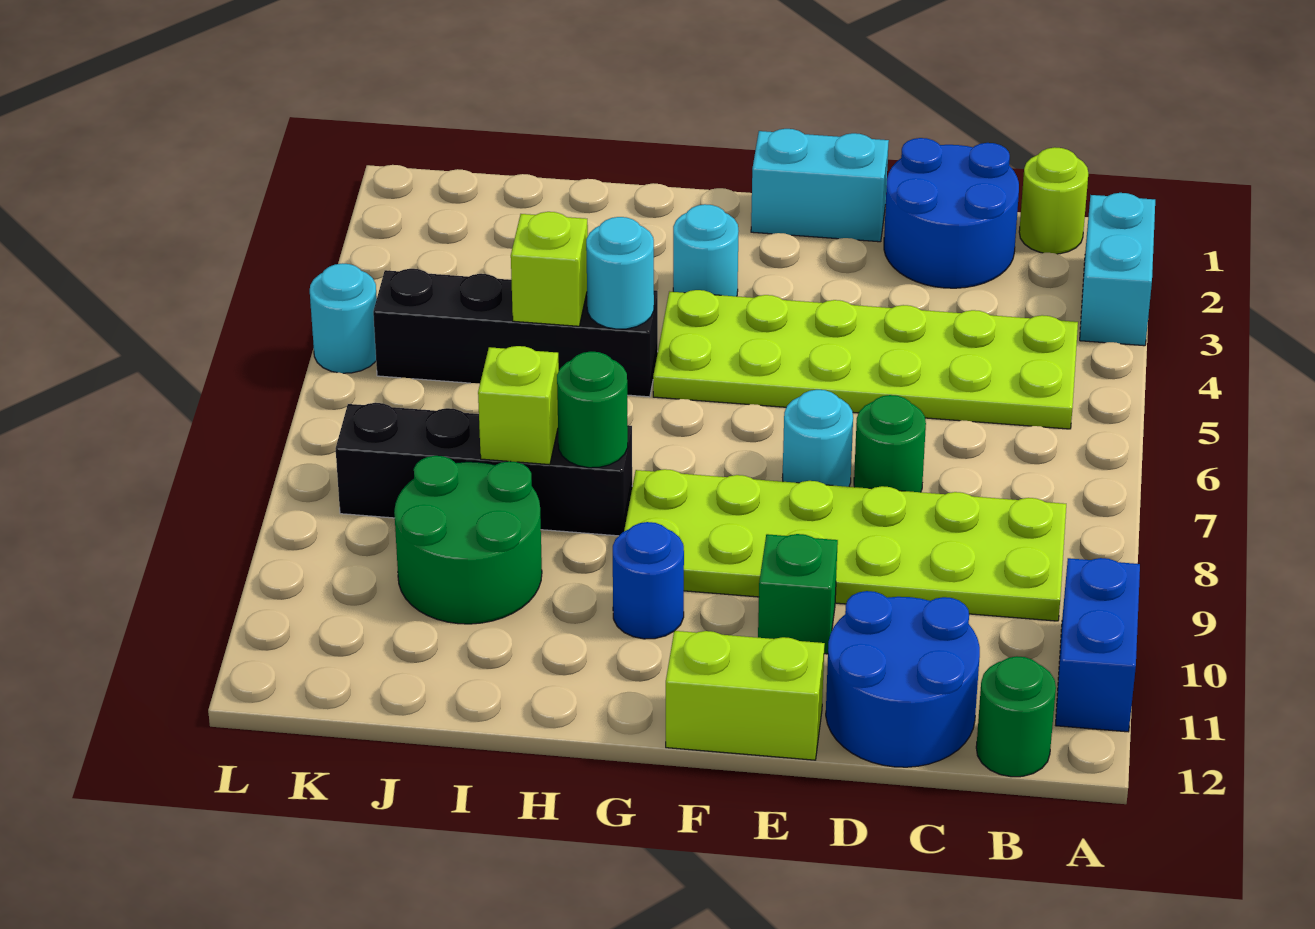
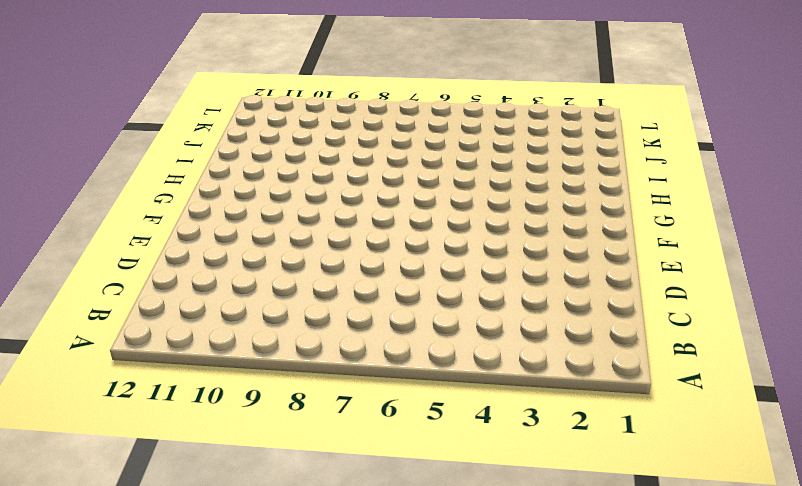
none -> cyan 1x2 brick [1080,193,1155,346]
none -> blue 1x2 brick [1056,558,1140,732]
none -> lime 1x1 round brick [1019,147,1088,254]

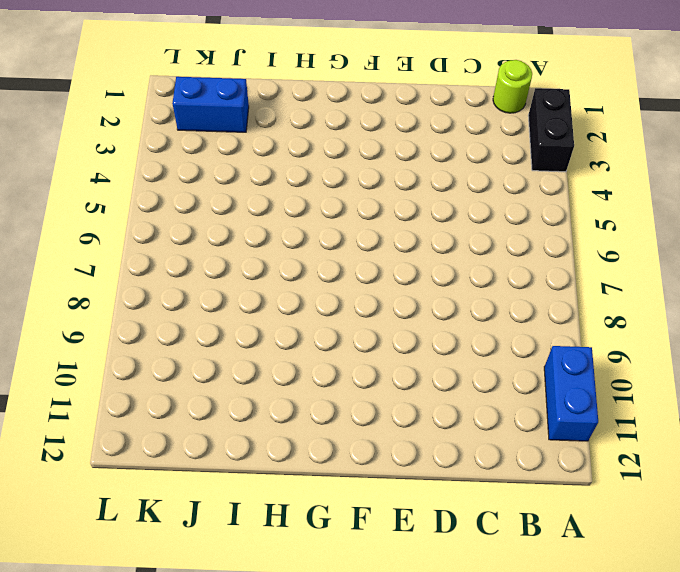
black 1x2 brick [528,88,574,172] -> cyan 1x2 brick [1080,193,1155,346]
blue 1x2 brick [172,77,249,132] -> none
none -> lime 2x6 plate [653,290,1078,429]
none -> lime 2x6 plate [624,469,1066,621]
none -> green 1x1 round brick [976,656,1056,777]

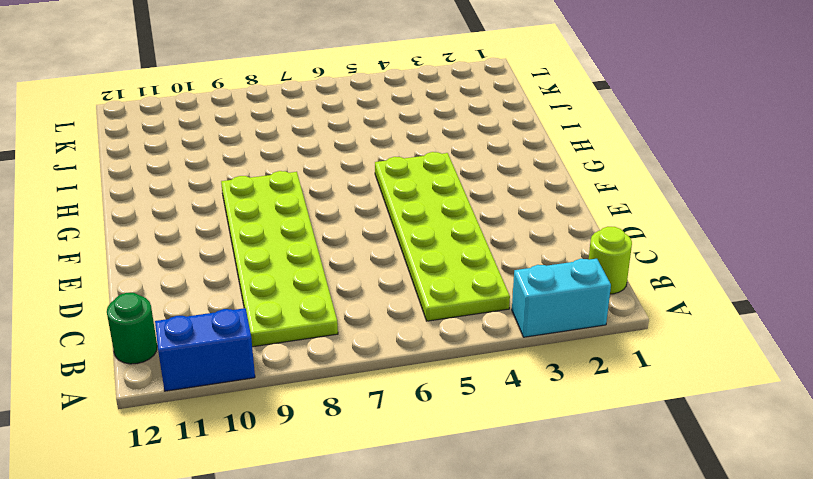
none -> blue 2x2 round brick [884,138,1019,288]
none -> blue 2x2 round brick [826,591,980,767]
none -> green 1x1 round brick [854,395,926,492]

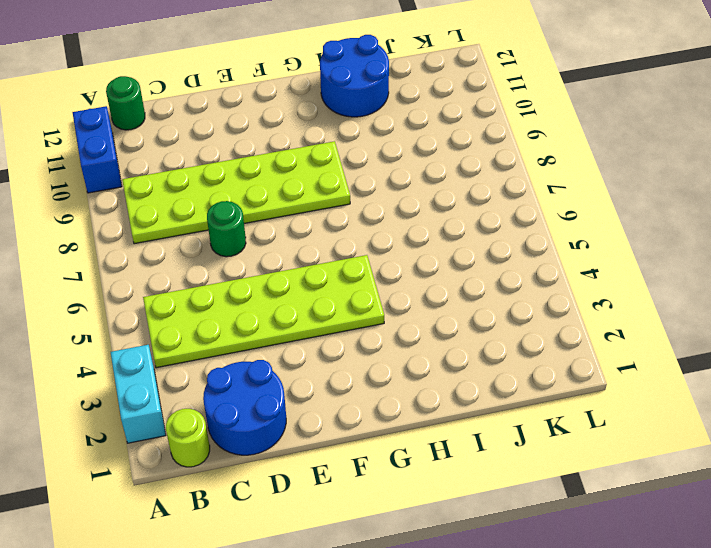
blue 2x2 round brick [320,35,389,117] -> blue 2x2 round brick moved to [826,591,980,767]
none -> cyan 1x2 brick [751,129,889,242]
none -> cyan 1x1 round brick [783,390,853,487]
none -> green 1x1 brick [758,534,838,654]

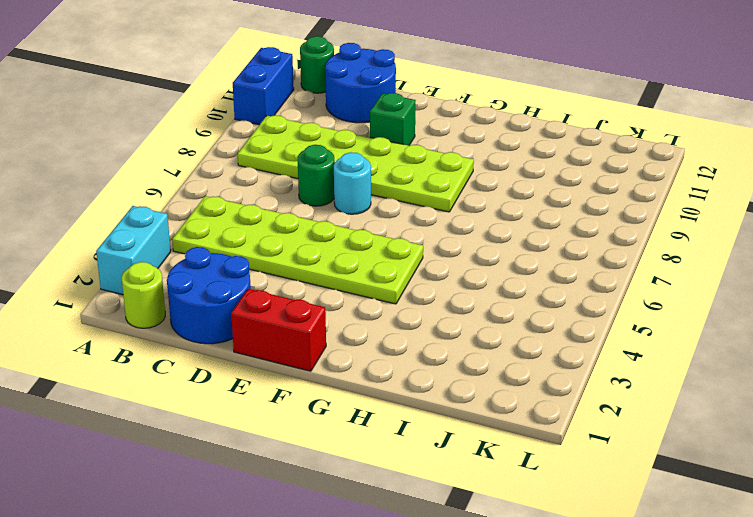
red 1x2 brick [231,289,326,371] -> cyan 1x2 brick [751,129,889,242]
none -> lime 1x2 brick [666,631,825,760]
none -> cyan 1x1 round brick [673,204,738,296]
none -> blue 1x1 round brick [613,522,684,639]

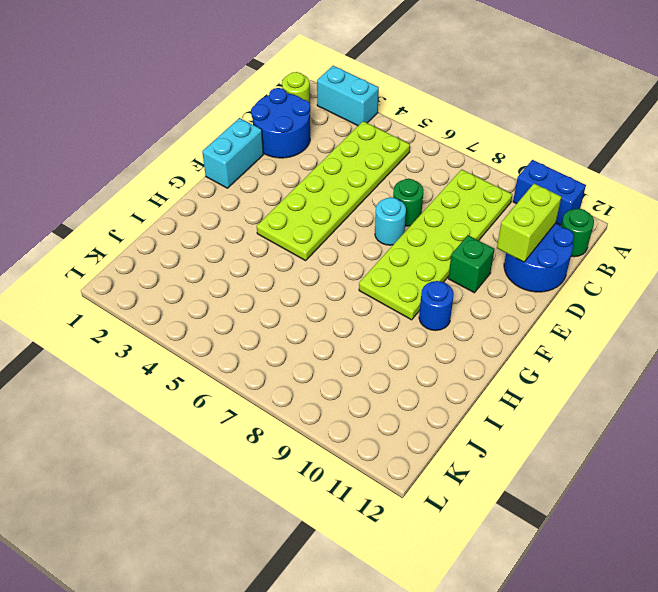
lime 1x2 brick [497,183,562,262] -> lime 1x2 brick moved to [666,631,825,760]
none -> cyan 1x1 round brick [673,204,738,296]
none -> black 1x4 brick [373,269,658,397]
none -> black 1x4 brick [336,403,632,536]

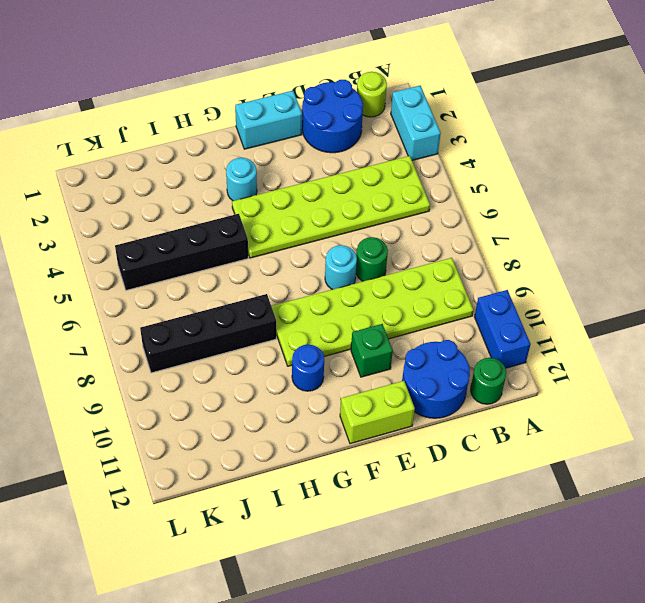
none -> green 2x2 round brick [394,456,542,624]
none -> cyan 1x1 round brick [310,263,377,373]
none -> cyan 1x1 round brick [586,217,654,329]

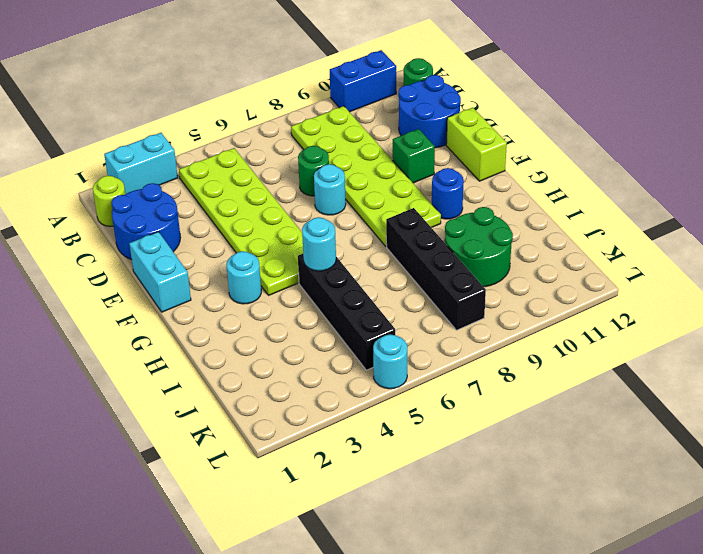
none -> green 1x1 round brick [557,352,628,468]
none -> lime 1x1 brick [511,212,588,326]
none -> lime 1x1 brick [478,346,559,465]

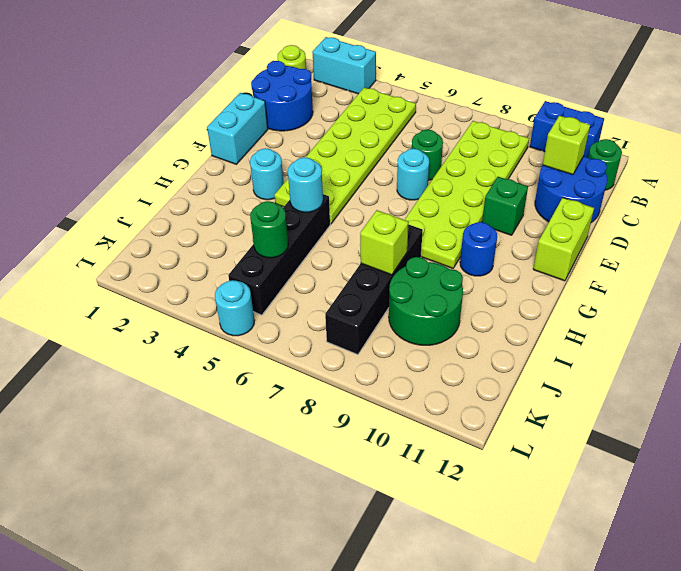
lime 1x1 brick [543,116,590,175] -> lime 1x1 brick moved to [511,212,588,326]
green 1x1 round brick [250,201,288,258] -> green 1x1 round brick moved to [557,352,628,468]

